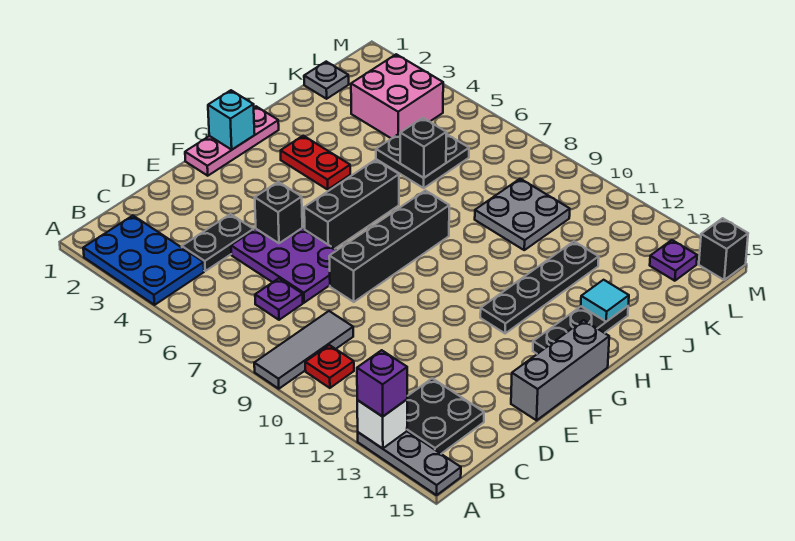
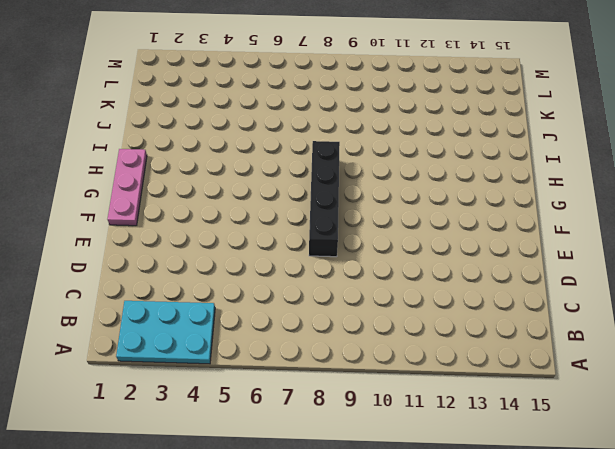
cyan 2x3 plate [116,301,215,364] -> blue 2x3 plate [83,216,204,305]
none -> grey 1x3 tile [254,311,353,389]
none -> grey 1x3 plate [358,431,461,495]
none -> red 1x1 plate [305,345,354,388]

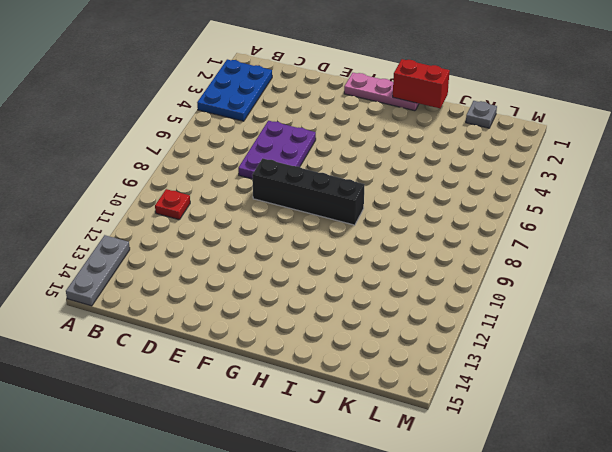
red 1x2 brick [393,59,450,108] -> none
none -> grey 1x3 tile [254,311,353,389]
none -> black 2x2 plate [407,378,484,454]
none -> black 1x2 plate [182,214,253,271]

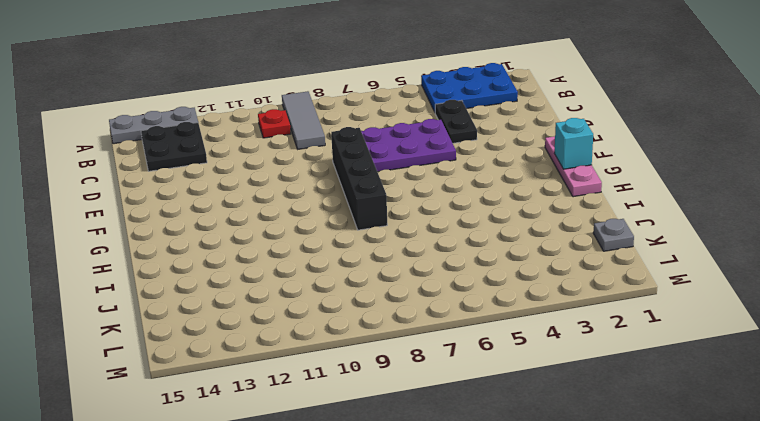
none -> purple 1x1 plate [255,278,303,320]
none -> grey 1x3 brick [511,320,609,420]
none -> black 1x3 brick [304,160,399,249]

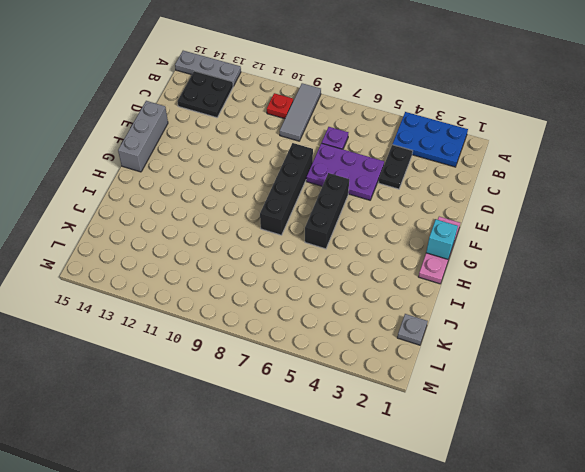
none -> black 1x4 plate [480,241,599,333]
none -> black 1x3 plate [533,306,628,354]
none -> red 1x2 plate [281,136,350,189]

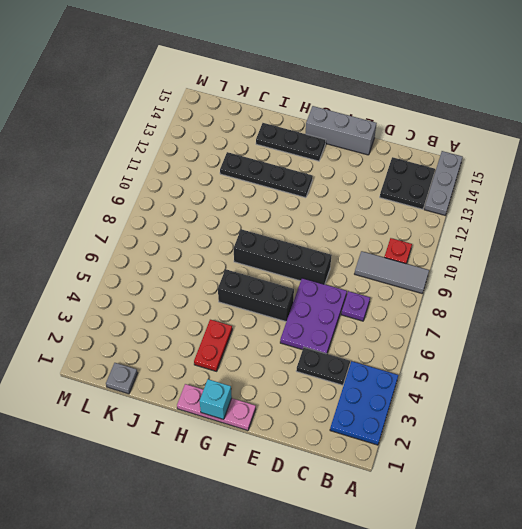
none -> black 2x2 plate [376,133,469,188]
none -> grey 2x2 plate [475,179,570,250]
none -> pink 2x2 brick [351,54,443,139]

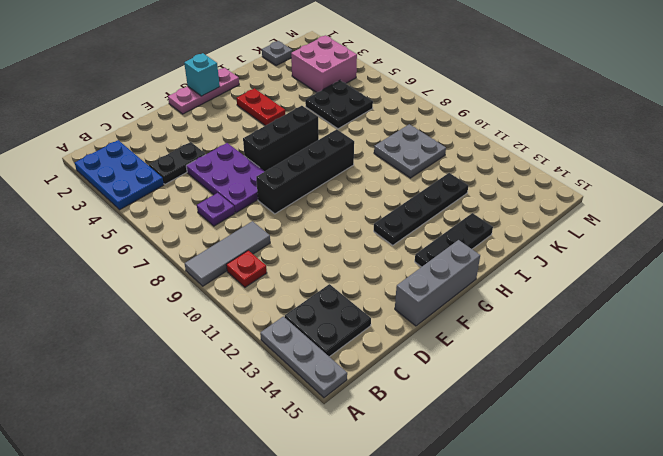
none -> purple 1x1 plate [650,240,697,281]
none -> black 1x1 brick [699,218,748,280]
none -> white 1x1 brick [357,400,407,449]

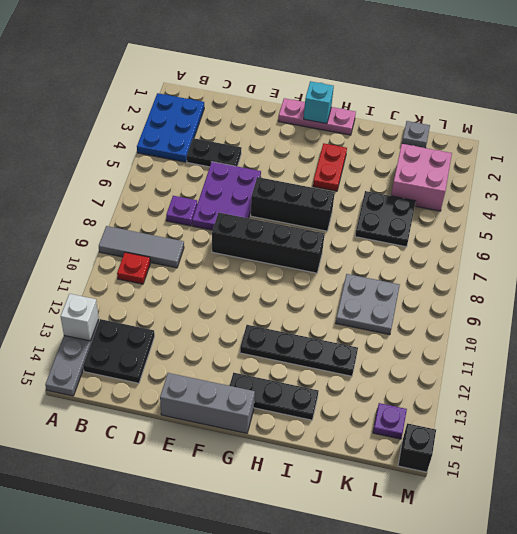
none -> black 1x1 brick [255,182,302,243]
none -> cyan 1x1 tile [581,280,629,322]
none -> black 1x1 brick [400,118,446,178]

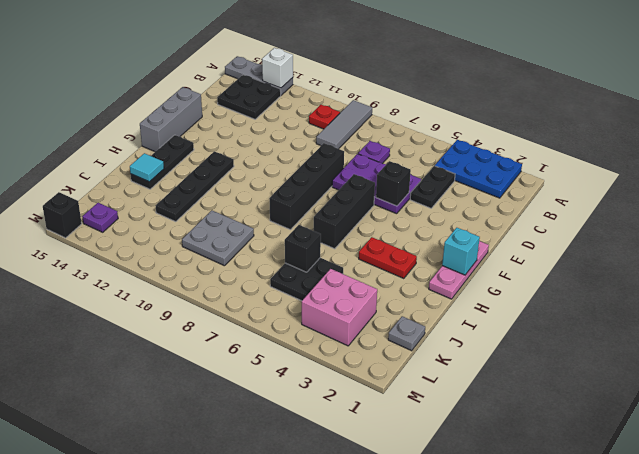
none -> purple 1x1 brick [357,350,407,417]

